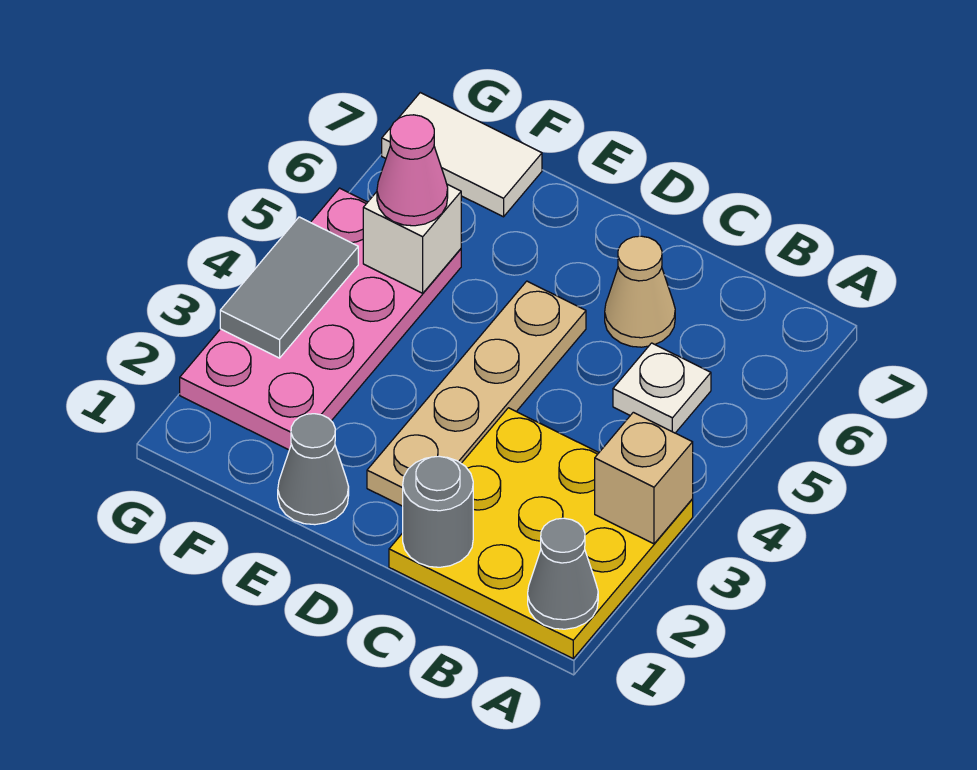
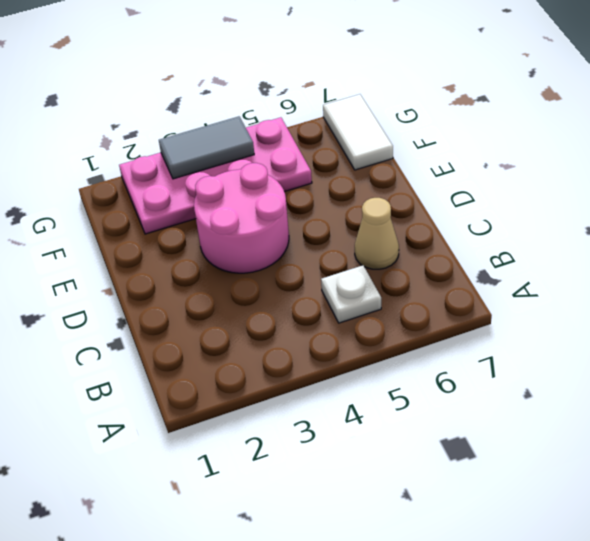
pink 2x2 round brick [194,163,289,273] -> tan 1x4 plate [367,281,586,506]
none -> yellow 3x3 plate [389,408,693,658]
none -> grey 1x1 cone [278,414,349,525]
none -> grey 1x1 cone [528,518,598,629]

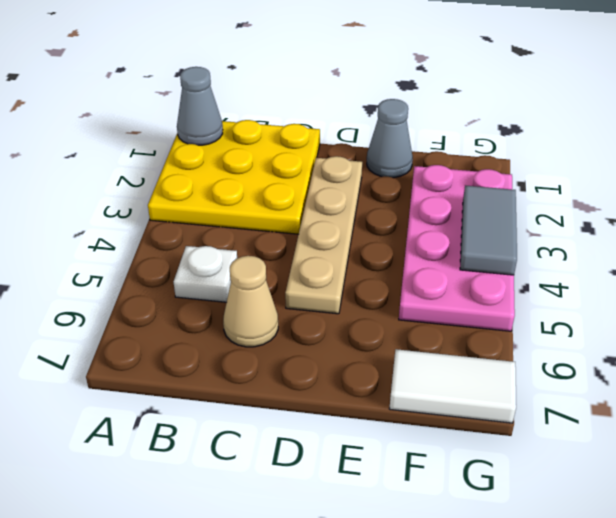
none -> tan 1x1 brick [595,412,693,544]
none -> grey 1x1 round brick [403,456,473,567]
none -> white 1x1 brick [363,184,461,293]

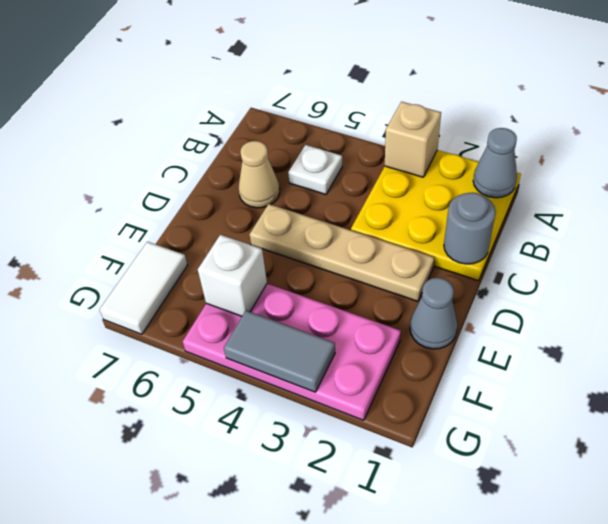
none -> pink 1x1 cone [377,115,448,226]

